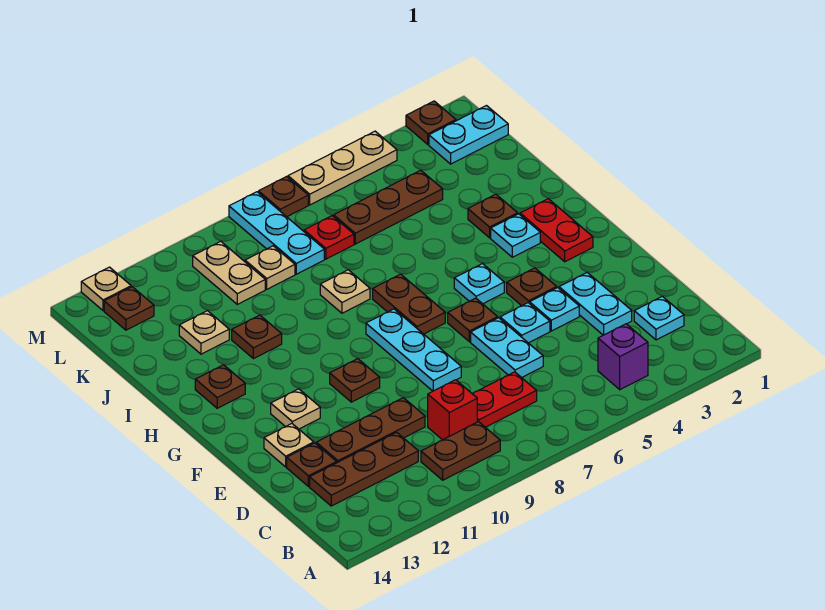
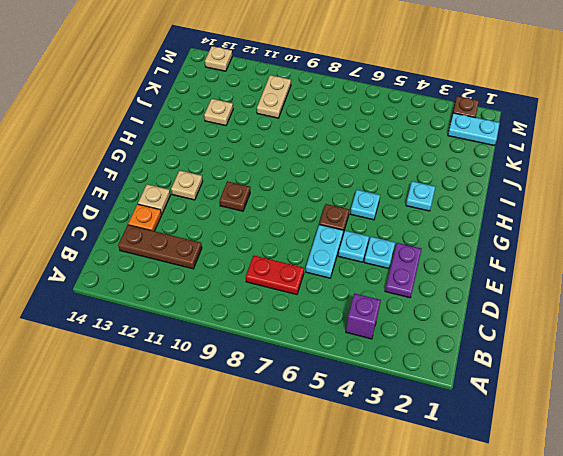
purple 1x2 plate [385,243,422,298] -> cyan 1x2 plate [559,273,632,335]
orange 1x1 plate [128,204,162,231] -> brown 1x1 plate [287,443,337,487]
none -> brown 1x2 plate [421,422,500,480]
none -> cyan 1x1 plate [634,296,684,340]
none -> red 1x1 brick [428,380,477,440]
none -> brown 1x3 plate [316,398,425,463]

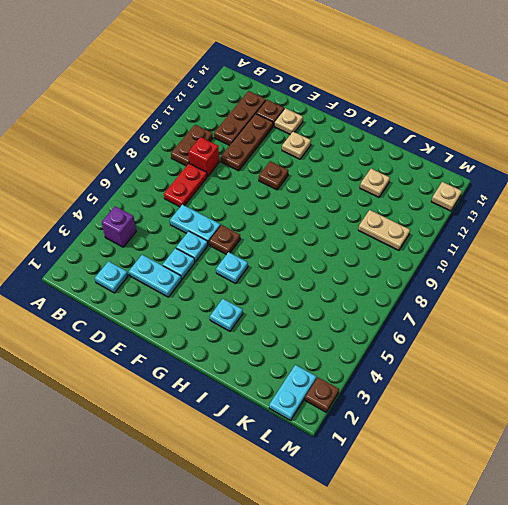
none -> cyan 1x3 plate [366,309,461,391]
none -> brown 1x1 plate [507,268,557,306]
none -> red 1x2 plate [520,199,593,262]
none -> brown 1x2 plate [373,274,445,334]

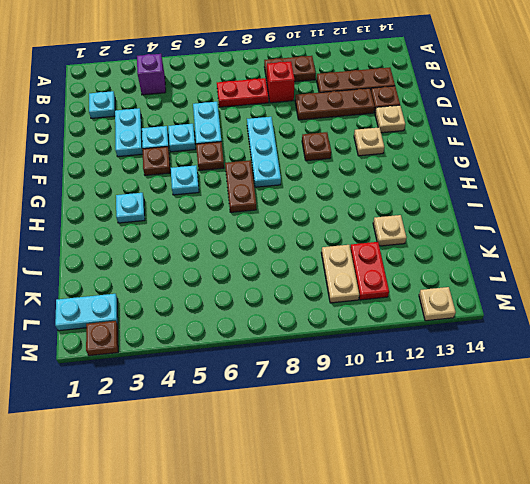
red 1x2 plate [350,242,389,300] -> red 1x2 plate moved to [520,199,593,262]
none -> brown 1x1 plate [195,365,245,408]
none -> brown 1x1 plate [468,194,518,238]
none -> tan 1x1 plate [320,270,370,313]
none -> brown 1x1 plate [232,315,282,359]

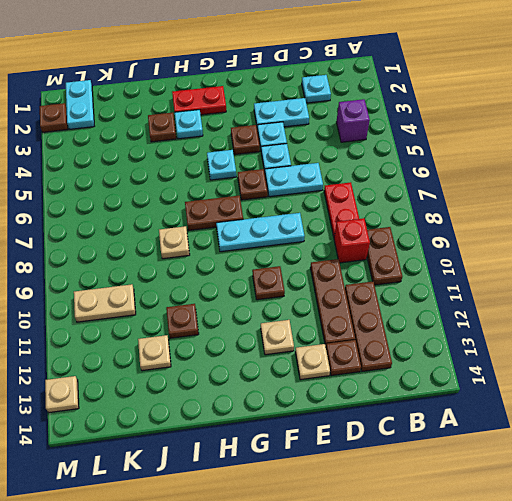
none -> brown 1x1 plate [195,365,245,408]
none -> brown 1x3 plate [334,170,443,244]
none -> red 1x1 plate [304,216,354,259]
none -> cyan 1x3 plate [229,192,324,274]

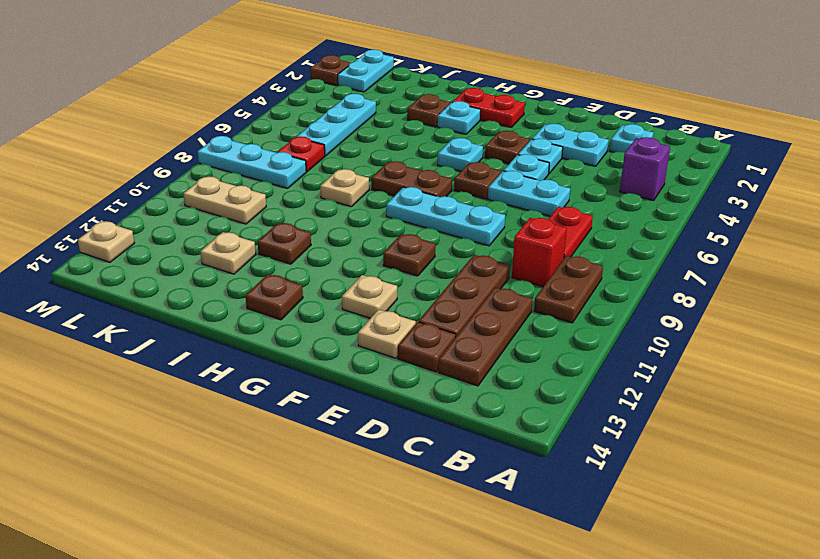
cyan 1x3 plate [297,94,376,156] -> brown 1x3 plate [334,170,443,244]
none -> tan 1x1 plate [245,246,295,289]
none -> brown 1x1 plate [104,287,154,330]
none -> tan 1x3 plate [288,131,397,205]
none -> brown 1x1 plate [259,177,308,217]

